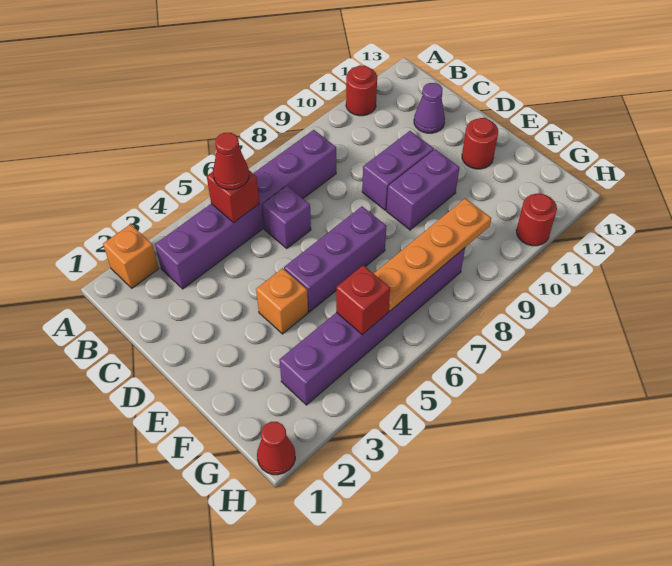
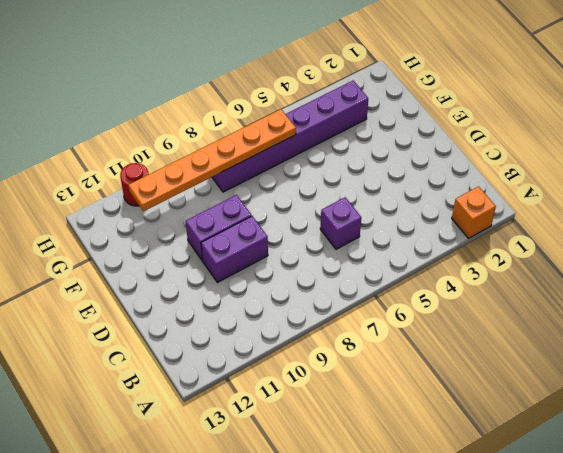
orange 1x6 plate [128,109,296,211] -> orange 1x4 plate [374,198,491,311]
none -> red 1x1 round brick [346,65,377,116]
none -> purple 1x6 brick [155,130,336,289]
none -> purple 1x1 cone [414,83,445,133]

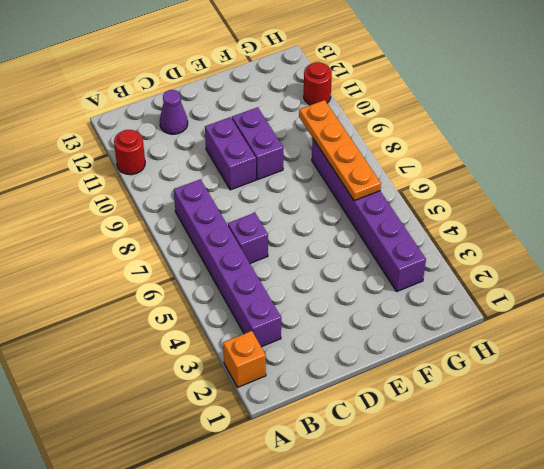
none -> orange 1x1 brick [256,268,308,334]
none -> purple 1x3 brick [284,206,386,312]
none -> red 1x1 round brick [462,118,498,169]

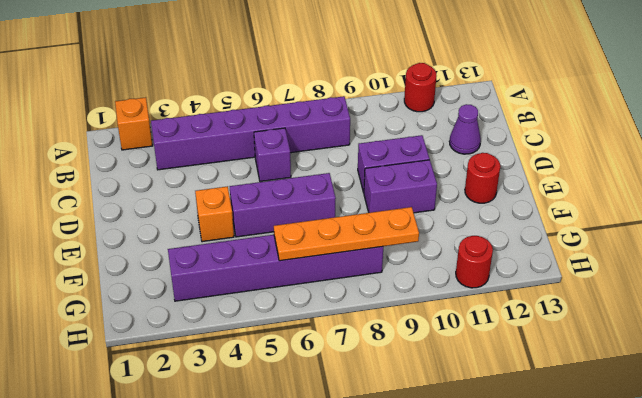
none -> red 1x1 cone [257,422,295,475]
none -> red 1x1 brick [207,171,259,223]
none -> red 1x1 brick [336,265,390,335]

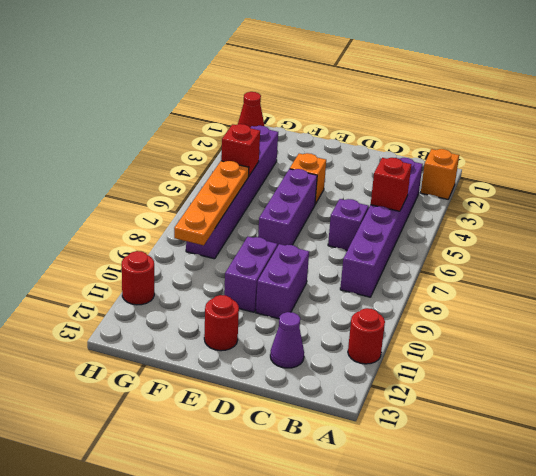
none -> red 1x1 cone [213,133,249,190]

